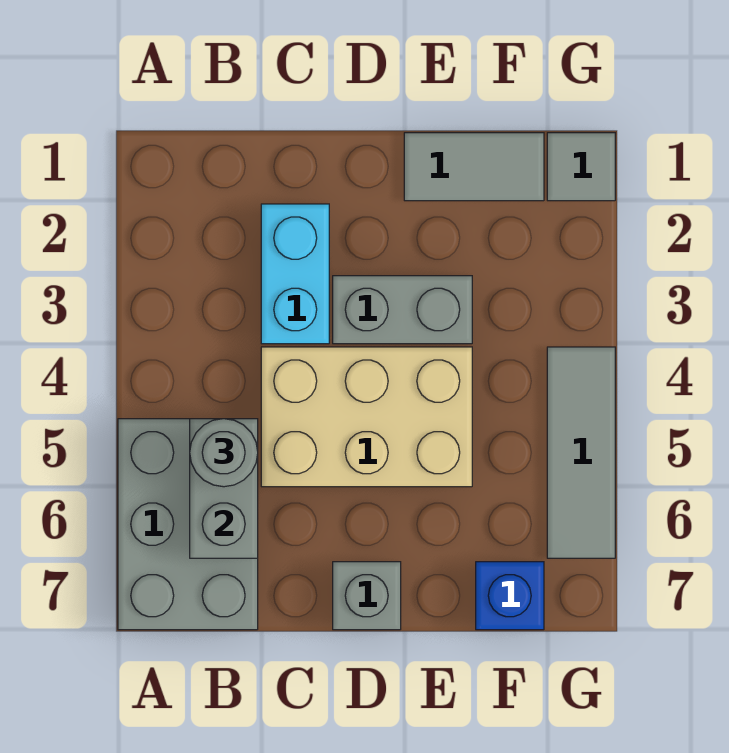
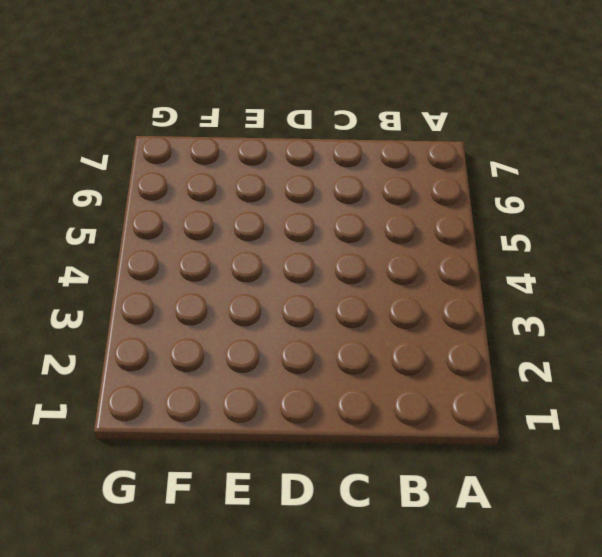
none -> grey 2x3 brick [118,419,258,630]
none -> cyan 1x2 brick [261,204,329,344]

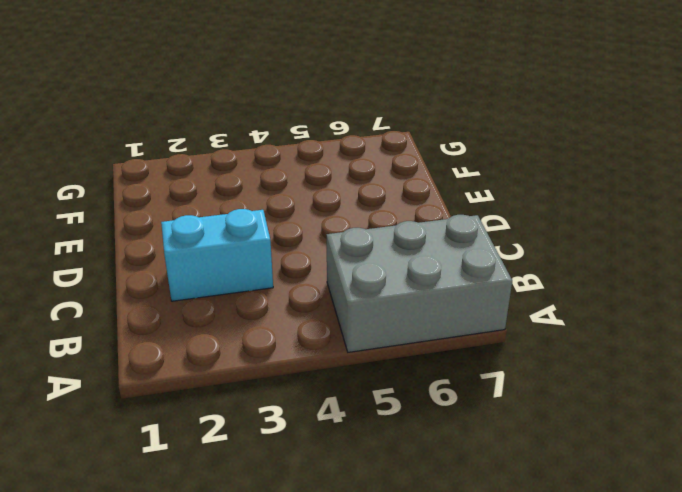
none -> tan 2x3 brick [261,347,472,487]
none -> grey 1x2 brick [333,276,472,344]

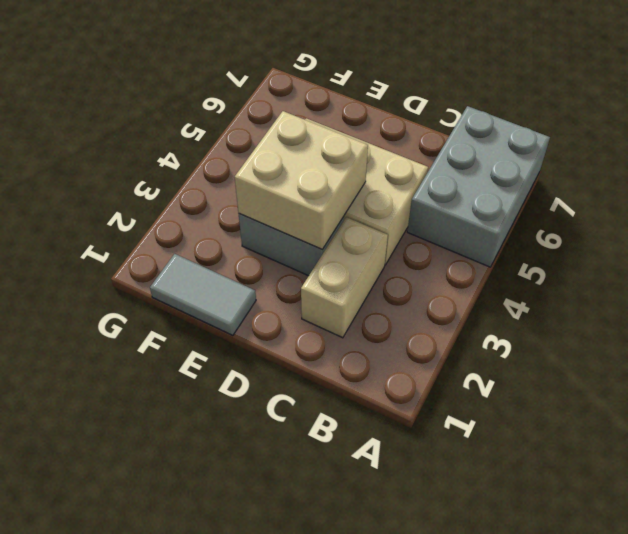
tan 1x2 brick [301,217,388,338] -> cyan 1x2 brick [261,204,329,344]
tan 2x2 brick [235,111,368,249] -> none
none -> grey 1x1 brick [333,562,401,630]
none -> blue 1x1 brick [476,562,544,630]

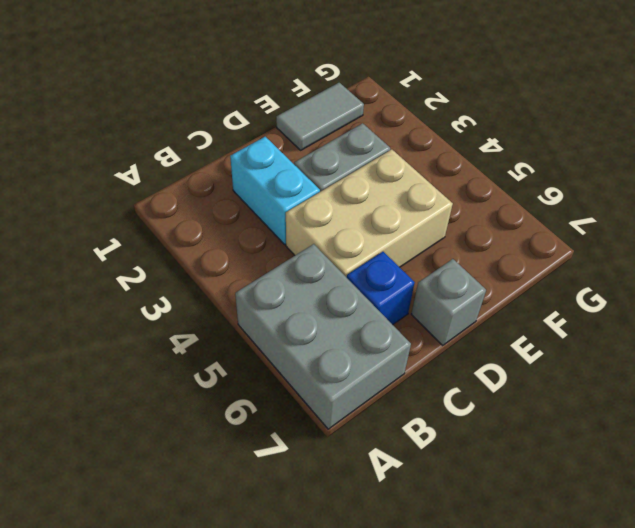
blue 1x1 brick [347,252,415,325] -> blue 1x1 brick moved to [476,562,544,630]
none -> grey 1x1 tile [547,133,615,201]
none -> grey 1x3 tile [547,347,615,558]

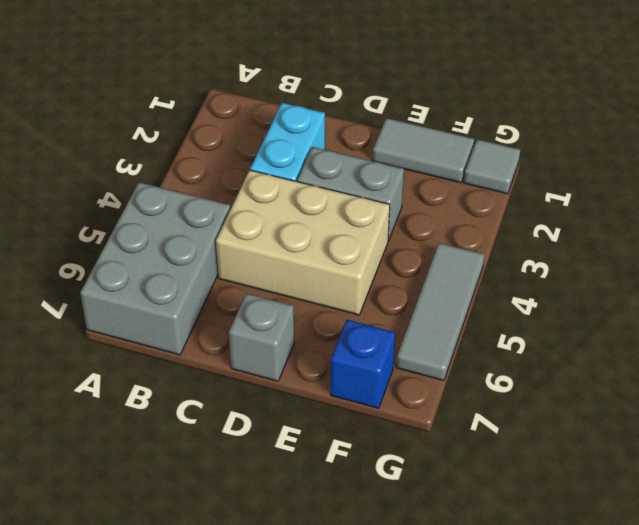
none -> grey 1x2 brick [190,419,258,558]
none -> grey 1x1 round brick [190,419,258,487]

